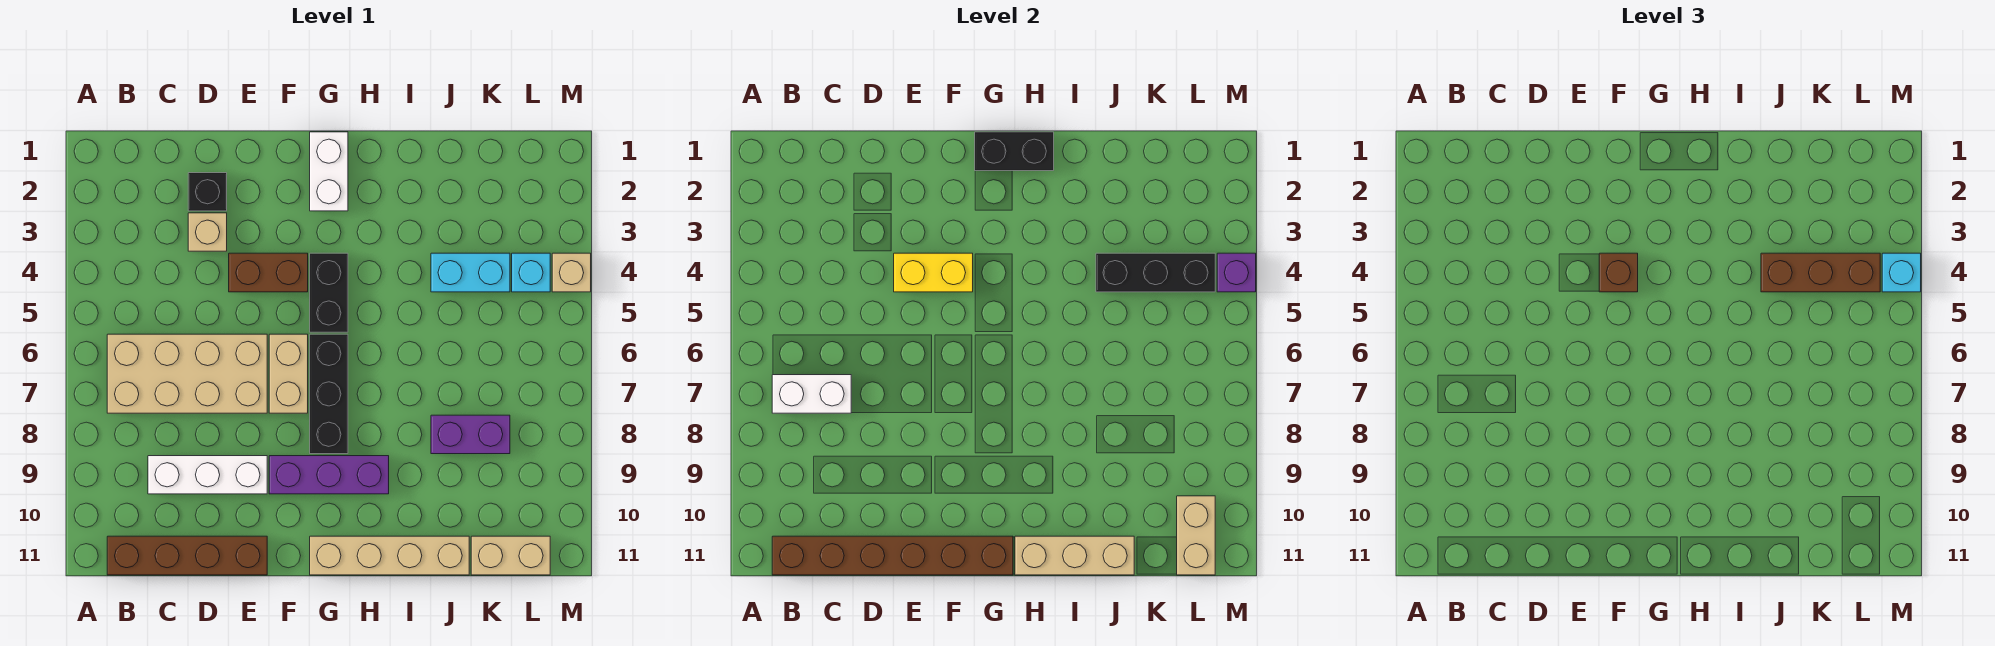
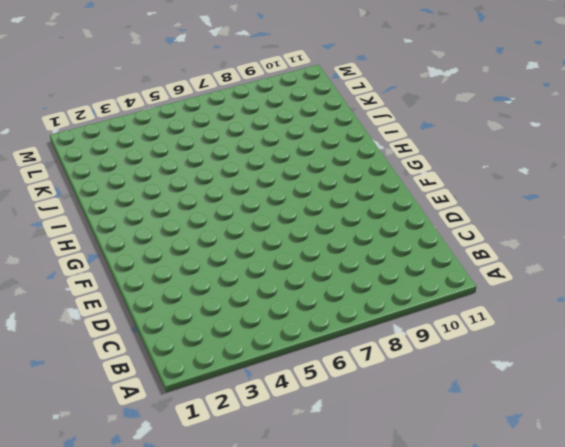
none -> tan 2x4 brick [107,334,267,413]
none -> brown 1x4 brick [107,536,267,575]
none -> white 1x3 brick [148,456,267,494]

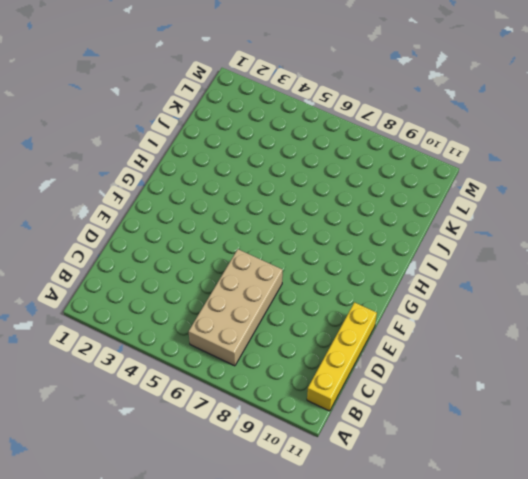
yellow 1x4 brick [307,302,377,411] -> brown 1x4 brick [107,536,267,575]
none -> white 1x3 brick [148,456,267,494]
none -> black 1x1 brick [188,173,227,211]
none -> tan 1x1 brick [188,213,227,251]

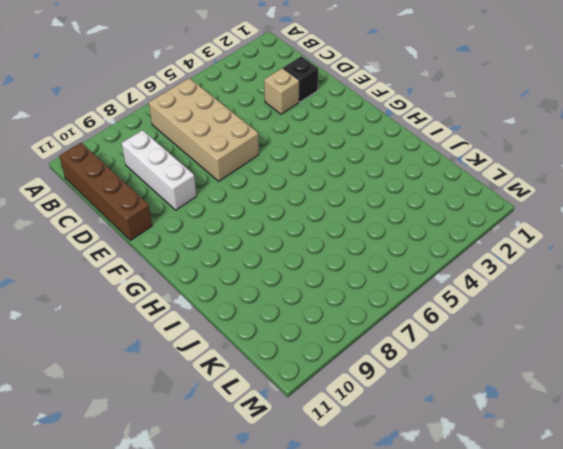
none -> brown 1x2 brick [229,253,308,292]
none -> tan 1x2 brick [269,334,308,413]
none -> purple 1x3 brick [269,456,389,494]

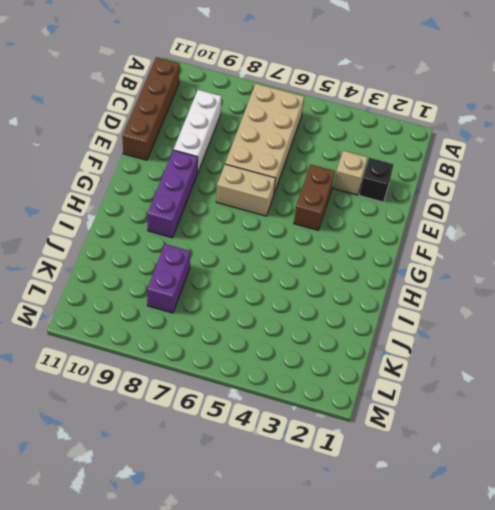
none -> white 1x2 brick [310,132,348,211]
none -> black 1x2 brick [310,253,348,332]
none -> black 1x3 brick [310,334,348,454]

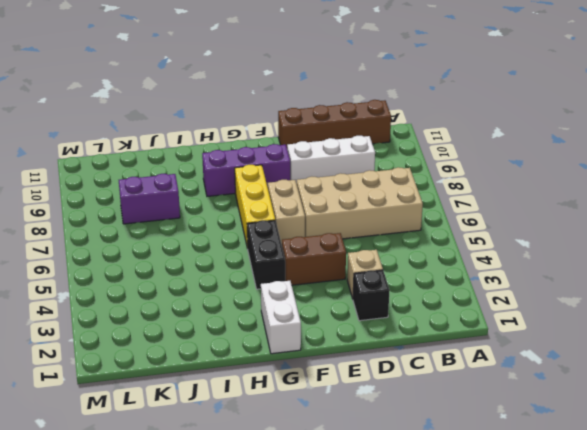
yellow 1x3 brick [235,165,275,249] -> black 1x3 brick [310,334,348,454]
none -> tan 1x4 brick [310,536,469,575]
none -> cyan 1x2 brick [431,253,510,292]
none -> tan 1x2 brick [471,536,550,575]

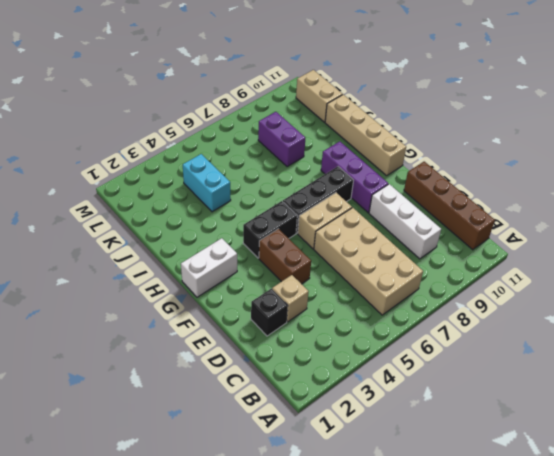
none -> cyan 1x1 brick [512,253,550,292]
none -> tan 1x1 brick [552,253,591,292]
none -> white 1x2 brick [772,375,851,413]

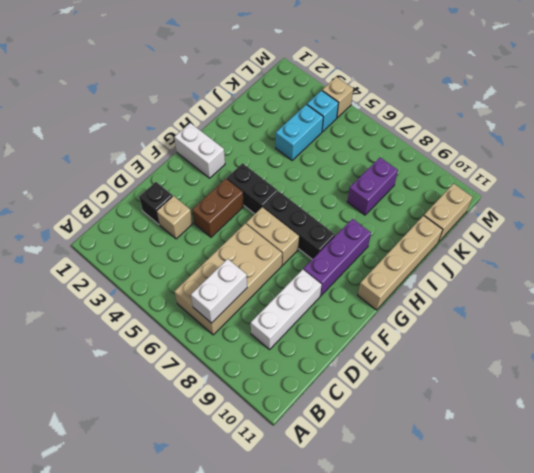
none -> brown 1x4 brick [107,536,267,575]
none -> brown 1x6 brick [772,536,1013,575]
none -> yellow 1x2 brick [894,253,973,292]

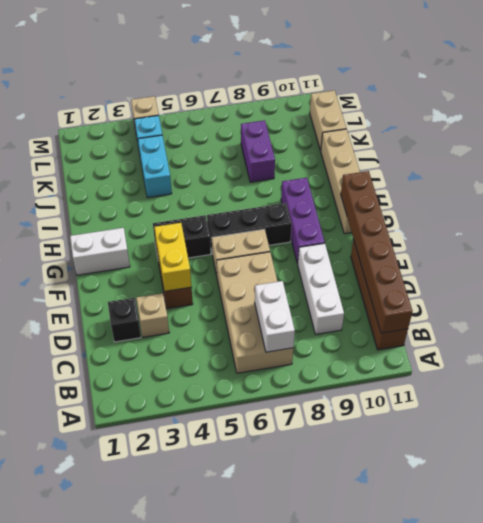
none -> black 1x2 brick [975,132,1054,171]
none -> tan 1x3 brick [1015,536,1134,575]
none -> black 1x3 brick [1096,253,1215,292]

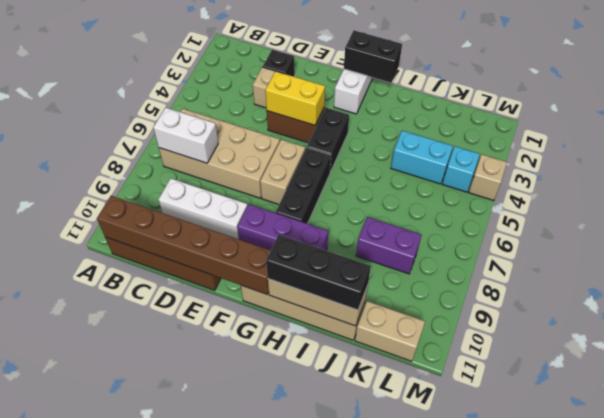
black 1x3 brick [266,235,371,310] -> black 1x3 brick moved to [1096,253,1215,292]
none -> tan 1x2 brick [1177,496,1215,575]
none -> purple 1x1 brick [1217,253,1256,292]
none -> brown 1x1 brick [1599,253,1638,292]

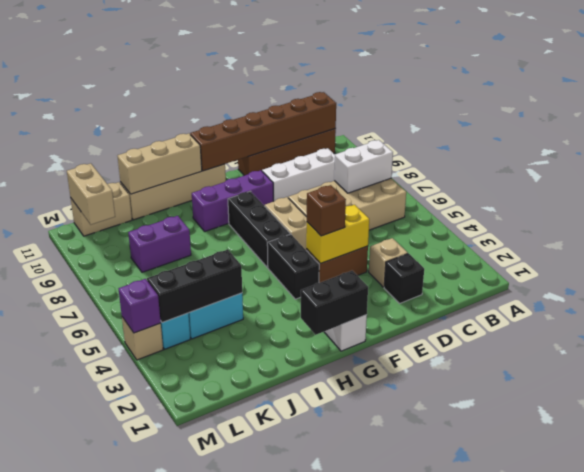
none -> brown 1x3 brick [1761,253,1880,292]
none -> cyan 1x1 brick [1882,253,1921,292]

